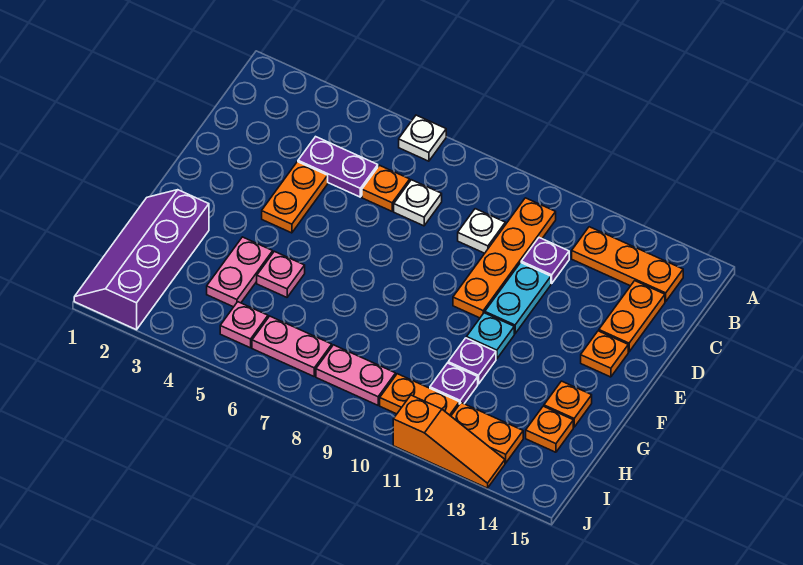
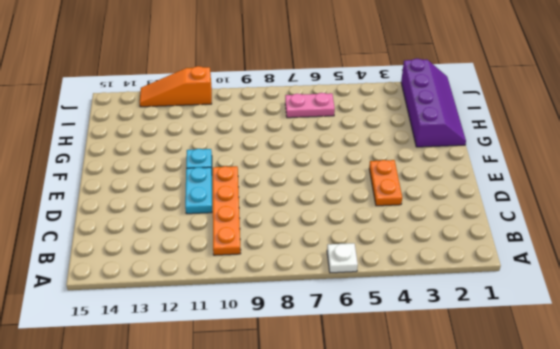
none -> orange 1x3 plate [572,227,683,302]
none -> purple 1x2 plate [298,137,378,197]
none -> orange 1x1 plate [362,165,410,211]

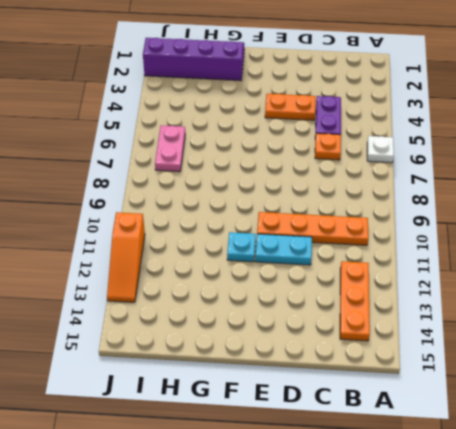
none -> white 1x1 plate [394,180,442,226]
none -> white 1x1 plate [458,209,505,253]
none -> purple 1x1 plate [521,238,569,283]

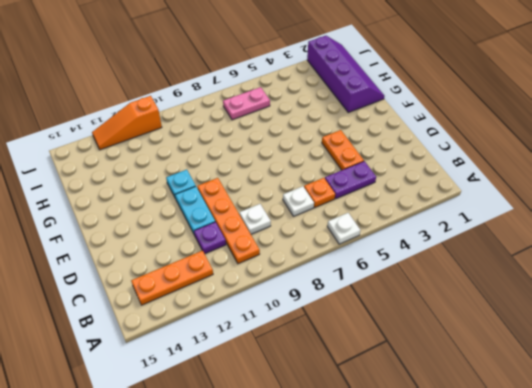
none -> orange 1x2 plate [599,281,665,352]
none -> orange 1x1 plate [581,331,628,377]
none -> pink 1x2 plate [207,237,273,307]

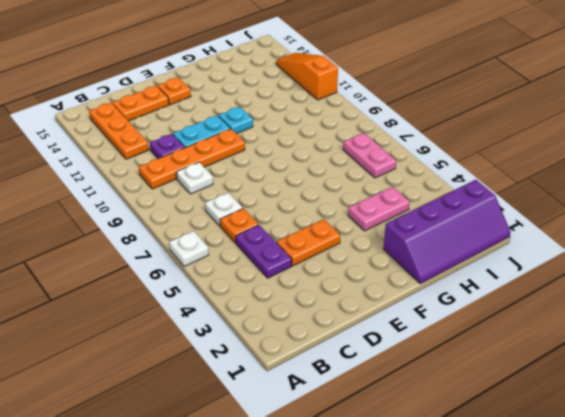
none -> pink 1x1 plate [257,251,305,297]
none -> purple 1x1 plate [448,338,496,384]
none -> orange 1x1 plate [544,381,592,427]

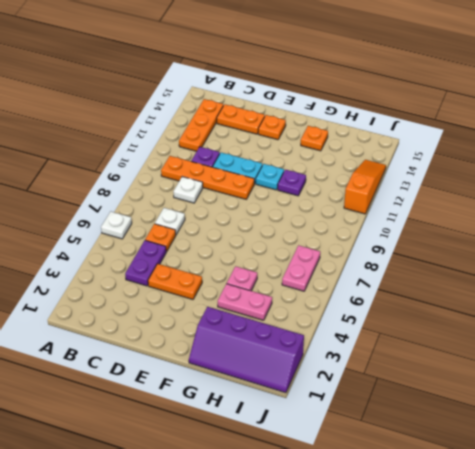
none -> purple 1x1 plate [430,363,478,404]
none -> orange 1x1 plate [526,406,573,452]
none -> pink 1x1 plate [220,302,268,348]

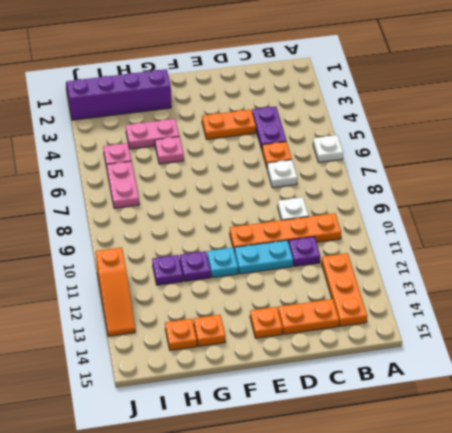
none -> pink 1x2 plate [316,345,396,405]
none -> orange 1x2 plate [380,374,459,416]
none -> orange 1x2 plate [451,403,523,463]

